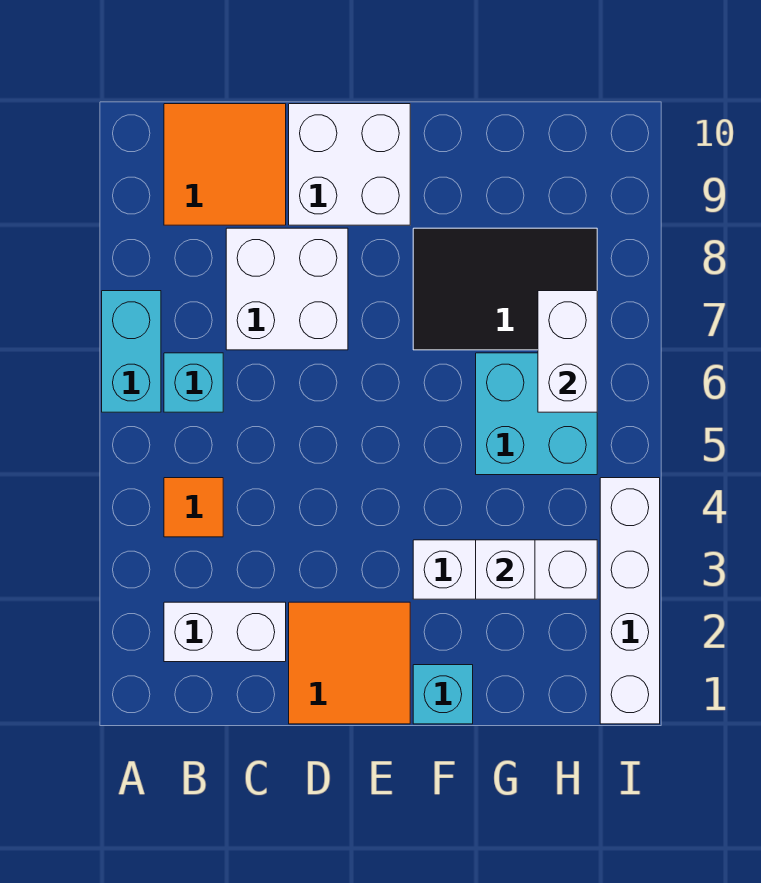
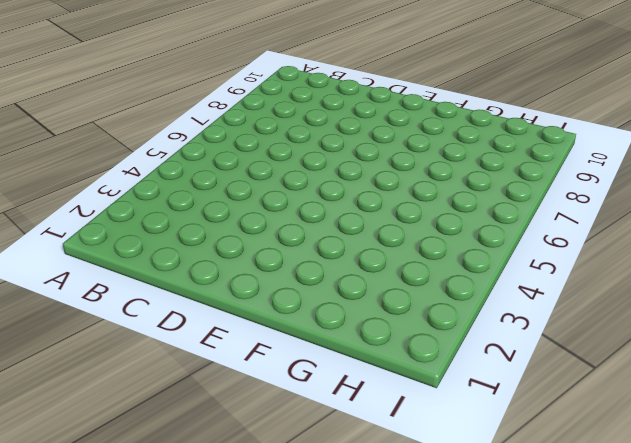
none -> cyan 1x2 brick [102,291,161,412]
none -> white 1x2 brick [164,602,286,662]
none -> orange 1x1 tile [164,478,223,537]

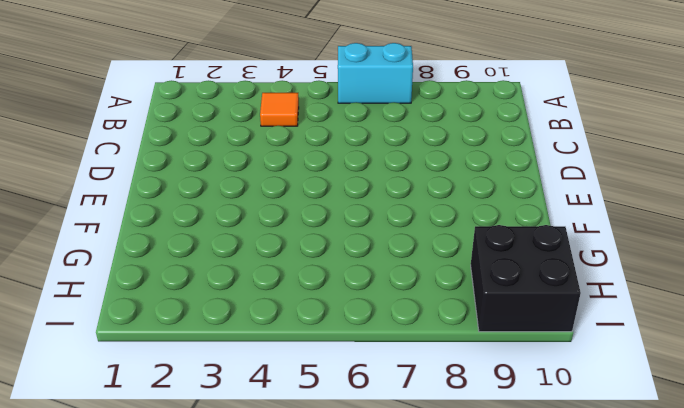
black 2x2 brick [471,225,581,332] -> none
none -> white 1x2 brick [164,602,286,662]
none -> cyan 1x1 brick [164,353,223,412]
none -> orange 2x2 tile [164,104,286,225]

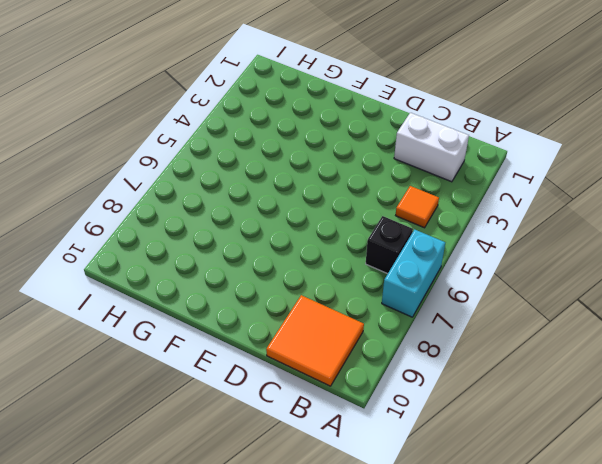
black 1x1 brick [366,216,413,274] -> cyan 1x1 brick [164,353,223,412]
none -> white 2x2 brick [226,228,348,350]
none -> orange 2x2 tile [289,602,410,724]
none -> white 2x2 brick [289,104,410,225]

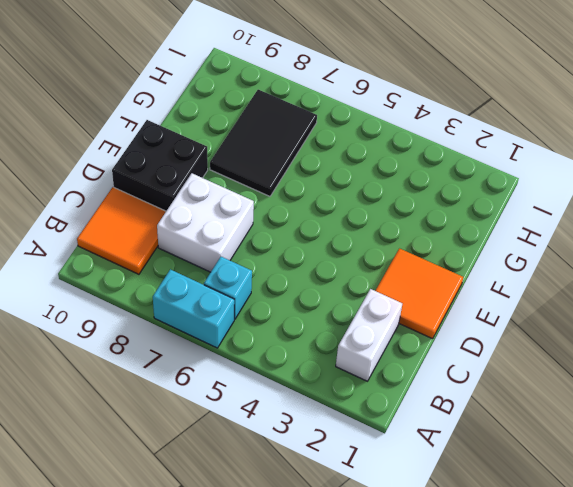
black 2x2 brick [112,120,208,211] -> white 2x2 brick [289,104,410,225]
none -> orange 1x1 tile [164,478,223,537]
none -> cyan 1x1 brick [413,665,473,724]
none -> white 1x3 brick [413,540,597,599]

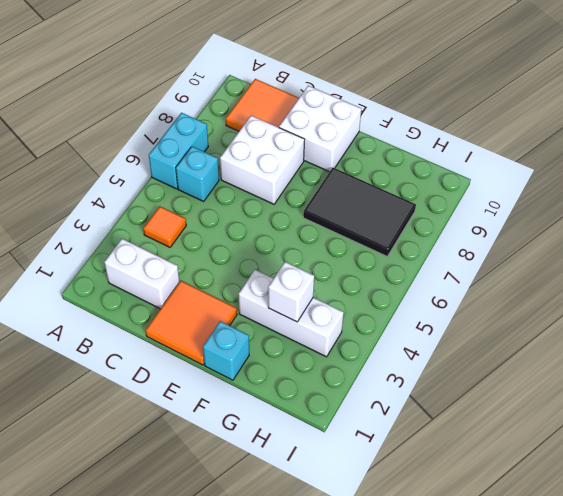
none -> cyan 2x2 brick [476,353,597,475]
none -> white 1x4 brick [600,478,660,724]
none -> white 1x2 brick [538,291,597,412]

